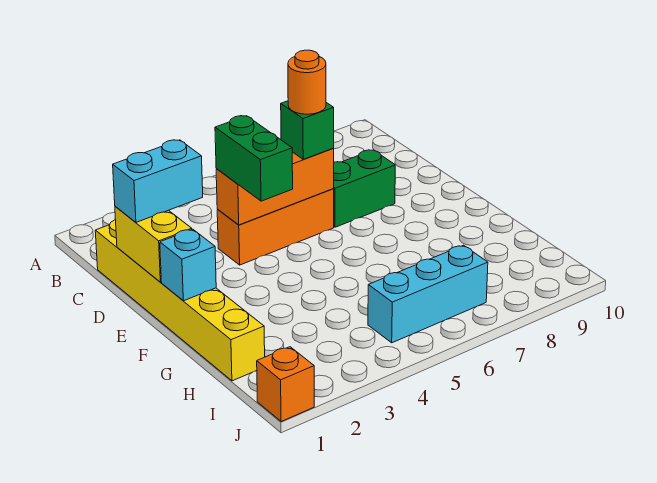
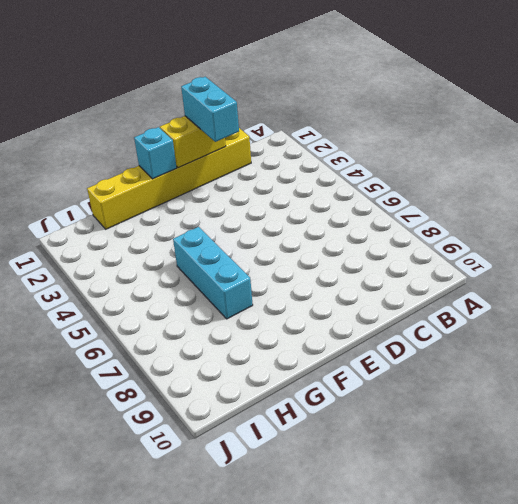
cyan 1x3 brick [173,227,253,319] -> cyan 1x3 brick moved to [368,245,488,343]
none -> orange 1x3 brick [217,189,334,265]
none -> green 1x2 brick [334,150,395,227]
none -> orange 1x1 brick [257,347,314,422]

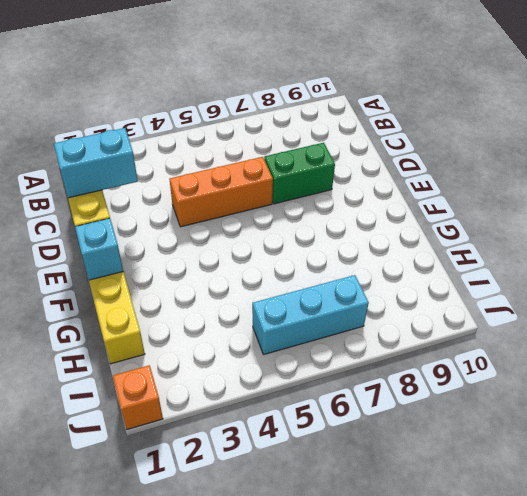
none -> orange 1x3 brick [216,149,334,225]
none -> green 1x2 brick [215,116,293,201]
none -> green 1x1 brick [281,101,334,159]

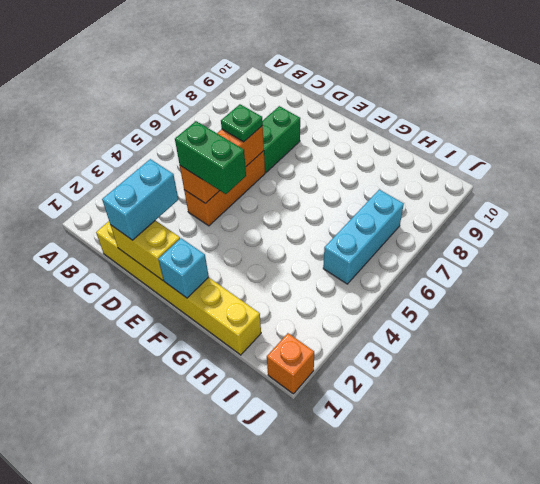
green 1x1 plate [221,104,263,142] -> green 1x1 brick [281,101,334,159]
none -> orange 1x1 round brick [288,50,326,114]

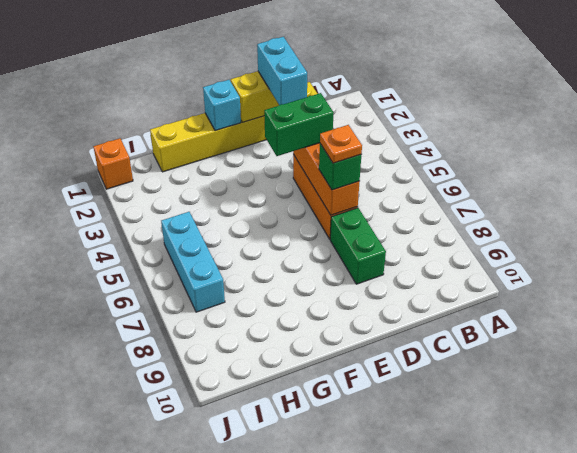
orange 1x1 plate [320,125,362,163] -> orange 1x1 round brick [288,50,326,114]

